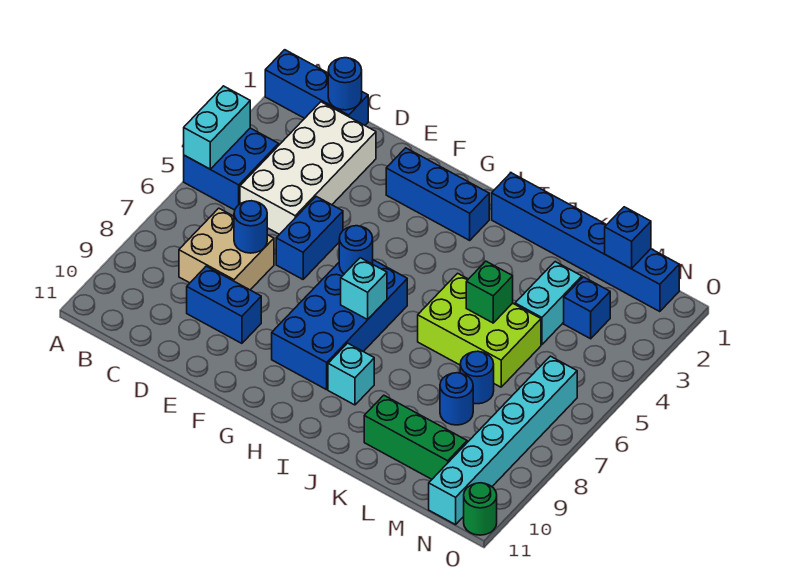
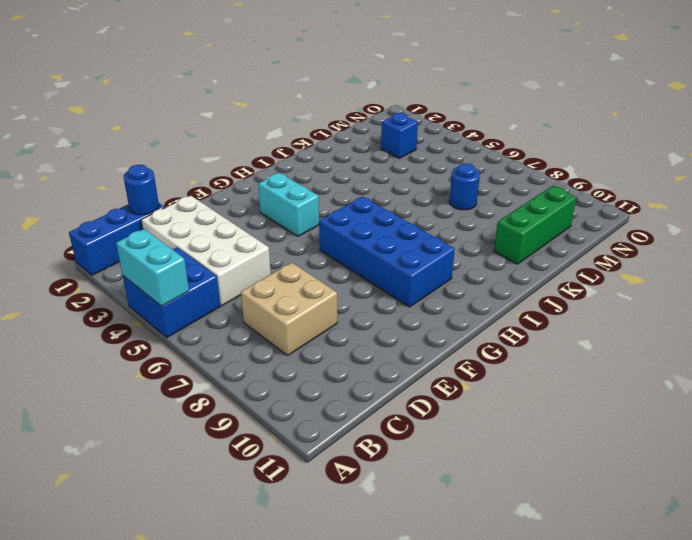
cyan 1x2 brick [258,173,319,236] -> cyan 1x2 brick moved to [515,262,582,345]
none -> blue 1x2 brick [187,266,261,343]
none -> blue 1x2 brick [276,196,343,279]
none -> blue 1x3 brick [386,148,489,240]

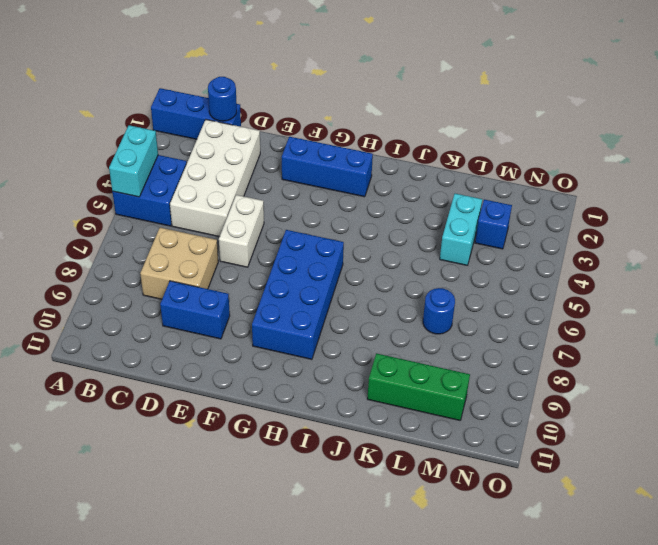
white 1x2 brick [219,195,264,267] -> blue 1x2 brick [276,196,343,279]
none -> blue 1x6 brick [492,173,679,312]
none -> cyan 1x1 brick [328,343,374,405]
none -> lime 2x3 brick [418,273,541,387]

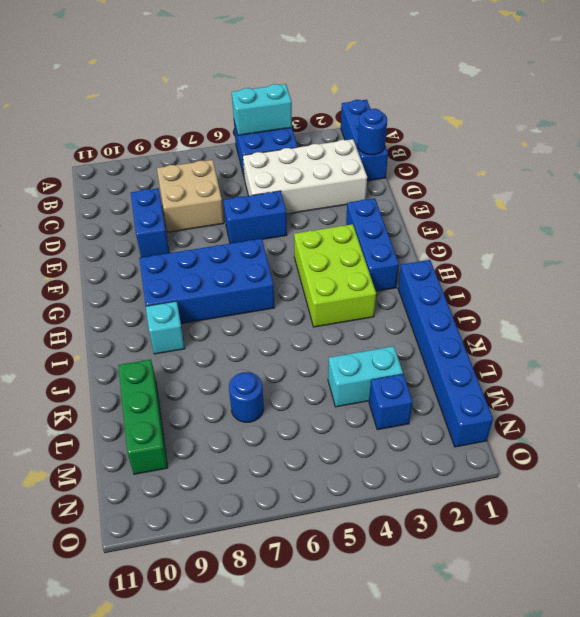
lime 2x3 brick [294,224,376,327] -> lime 2x3 brick moved to [418,273,541,387]
none -> blue 1x1 round brick [440,373,473,425]
none -> cyan 1x6 brick [429,356,577,525]
none -> green 1x1 round brick [464,483,497,535]

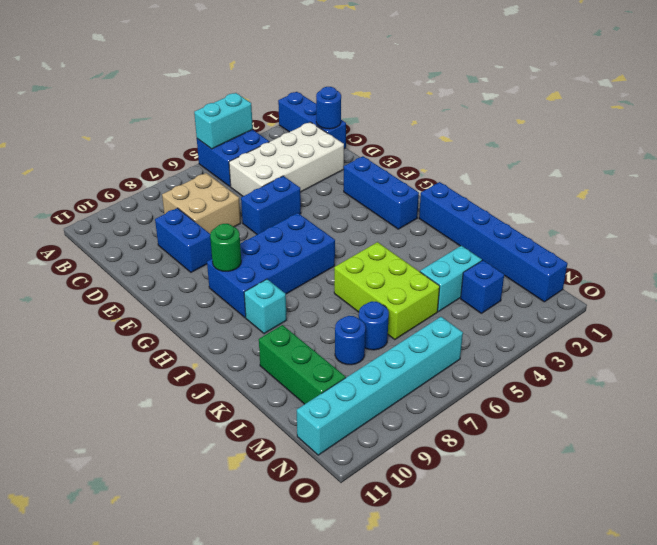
green 1x1 round brick [210,224,241,271] -> green 1x1 round brick moved to [464,483,497,535]
none -> blue 1x1 round brick [234,201,267,253]
none -> blue 1x1 round brick [339,226,373,274]
none -> cyan 1x1 brick [341,258,387,319]

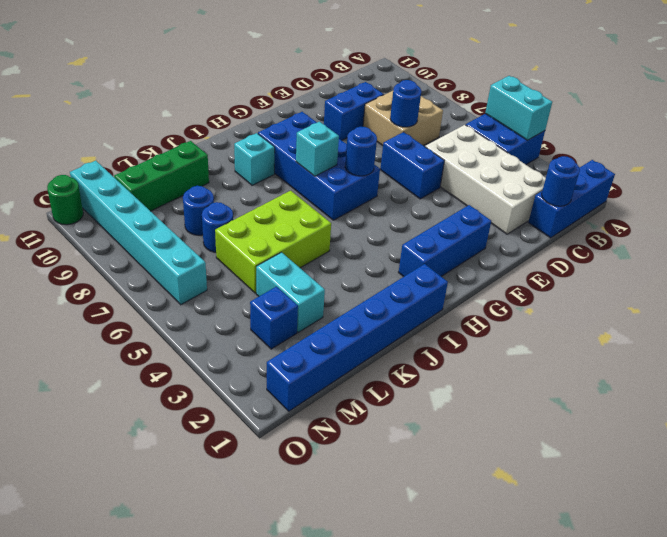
none -> green 1x1 brick [466,261,513,323]
none -> blue 1x1 brick [605,207,651,269]

